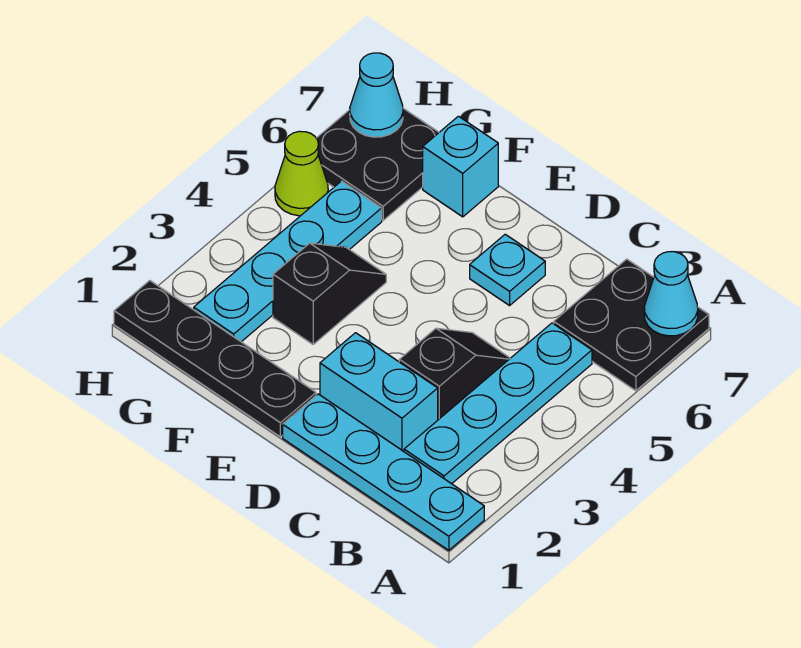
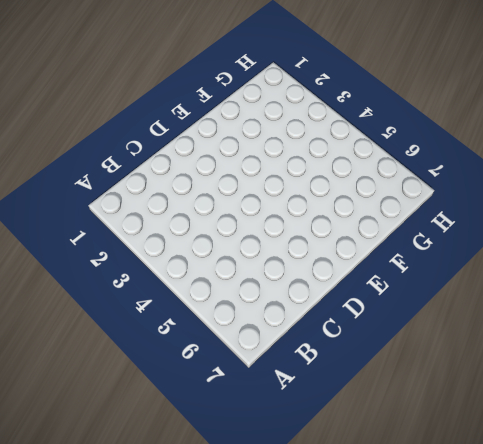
none -> cyan 1x4 plate [283,394,484,550]
none -> black 2x2 plate [554,259,709,391]
none -> cyan 1x4 plate [404,323,592,484]

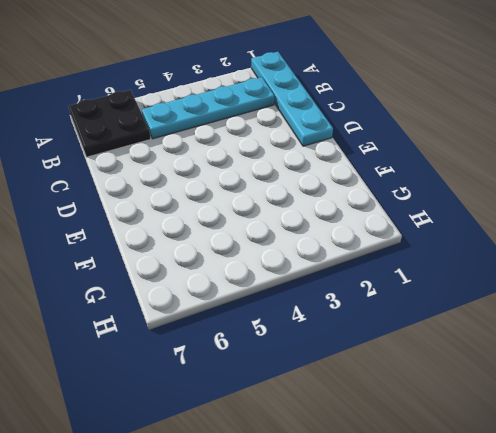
none -> cyan 1x2 brick [320,333,438,451]
none -> black 1x2 slope [399,328,510,420]
none -> cyan 1x1 plate [470,234,545,306]

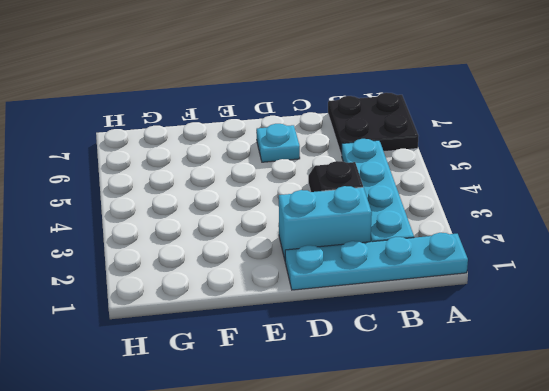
none -> black 1x4 plate [114,281,316,437]
none -> black 1x2 slope [273,243,386,344]
none -> cyan 1x1 brick [423,116,498,217]

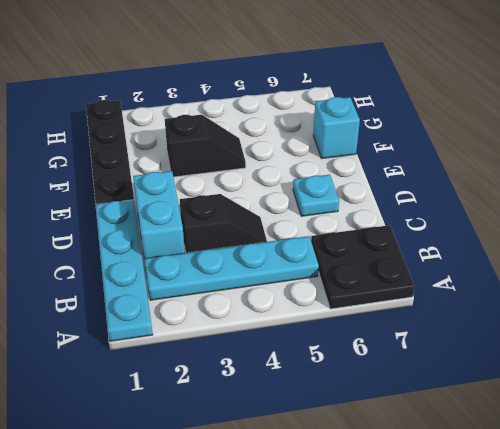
none -> cyan 1x4 plate [194,181,382,342]
none -> black 2x2 plate [316,108,439,220]
none -> lime 1x1 cone [275,131,328,216]

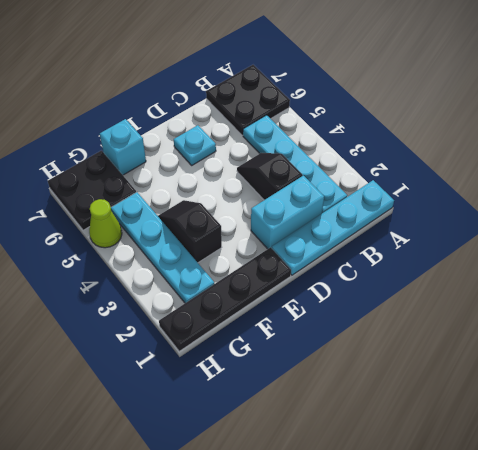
none -> cyan 1x1 cone [644,252,698,336]
none -> cyan 1x1 cone [350,53,403,137]

